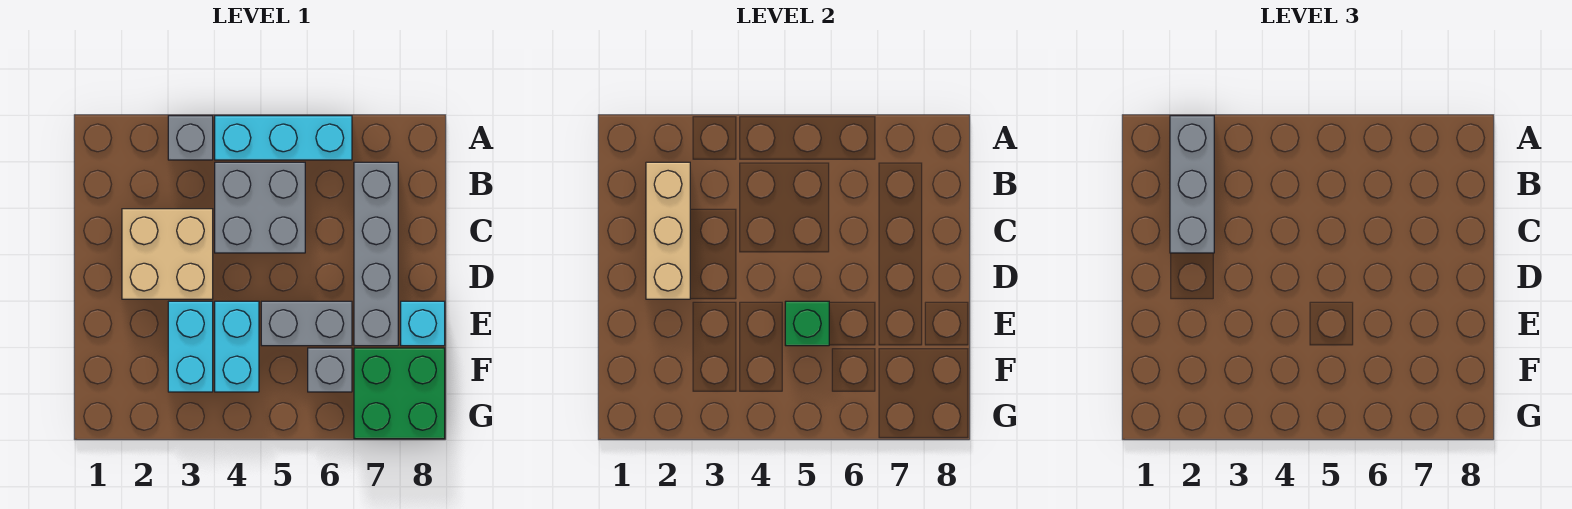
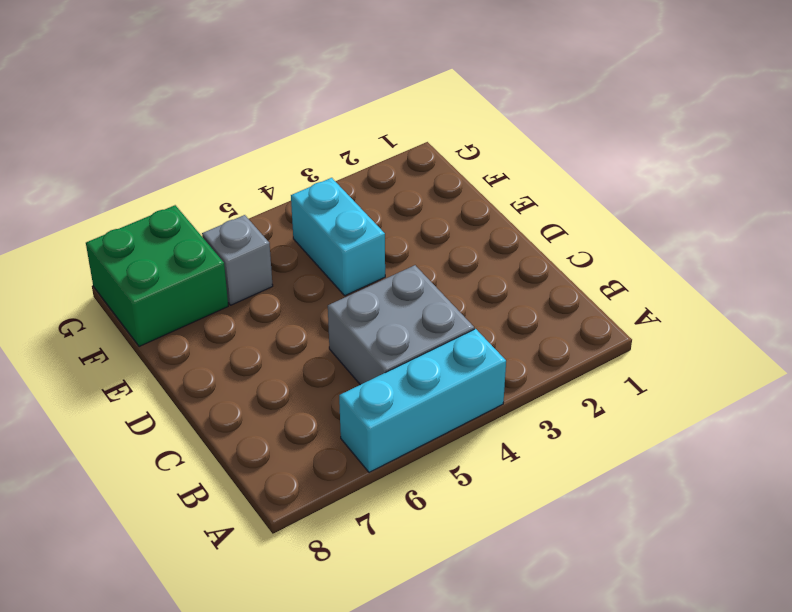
none -> grey 1x1 brick [168,116,213,160]
none -> grey 1x4 brick [354,162,398,346]
none -> tan 2x2 brick [122,209,213,299]

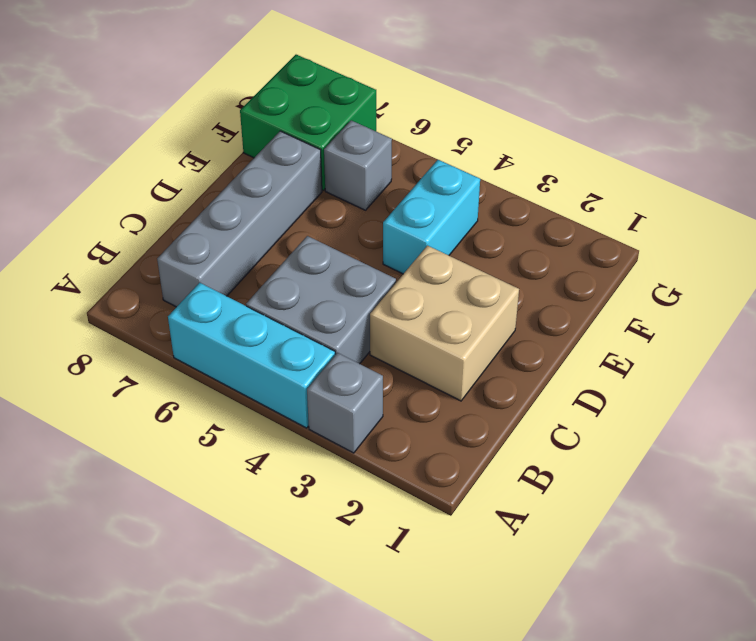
none -> cyan 1x2 brick [168,301,213,392]
none -> grey 1x2 brick [261,301,352,346]
none -> cyan 1x1 brick [401,301,445,346]

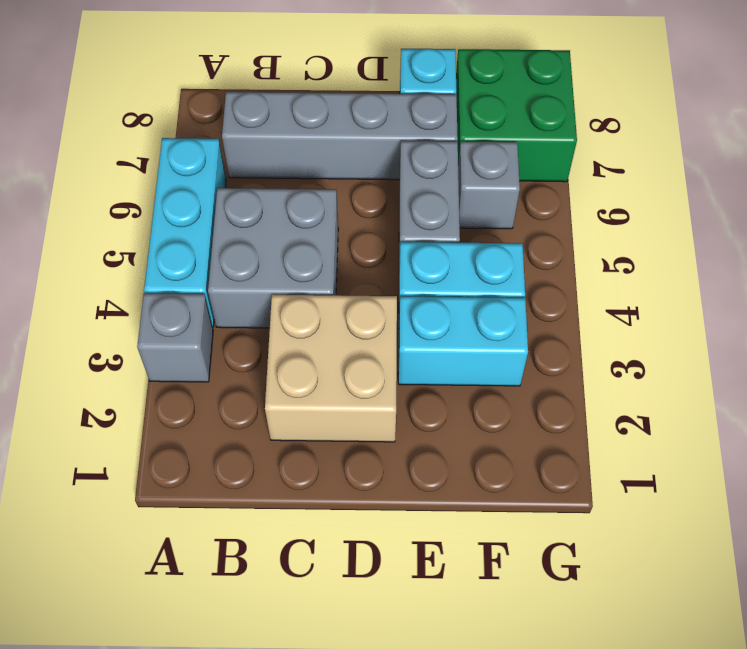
none -> tan 1x3 brick [646,162,690,299]
none -> green 1x1 brick [785,301,829,346]
none -> grey 1x3 brick [1170,116,1214,253]

